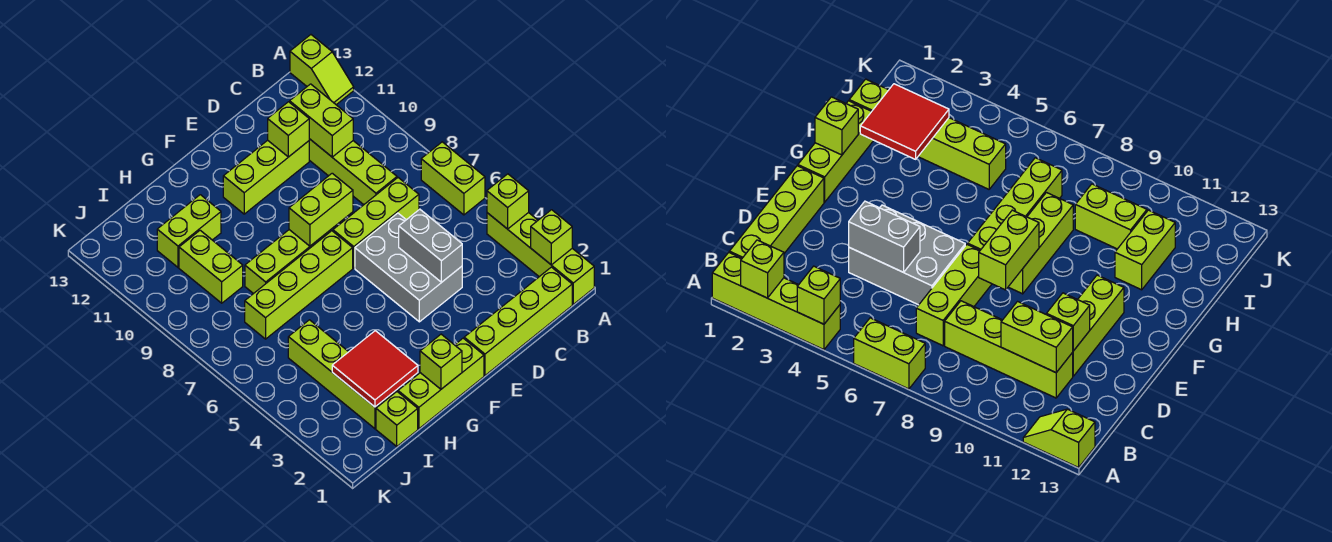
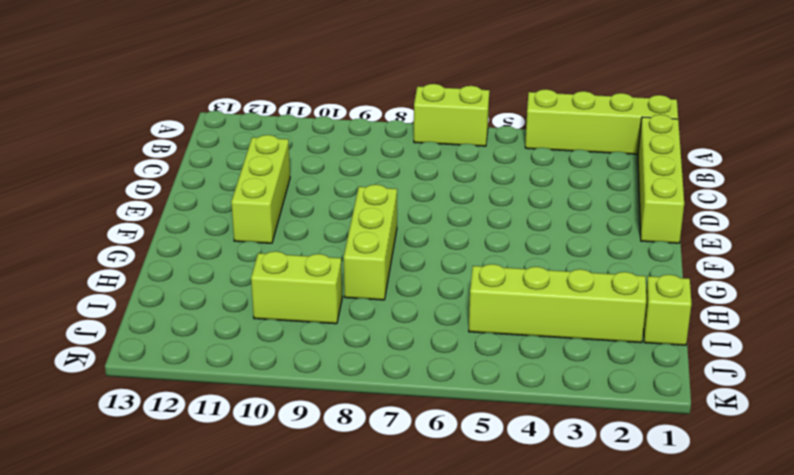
none -> lime 1x2 slope [290,35,354,105]
none -> lime 1x3 brick [333,178,419,268]
none -> lime 1x4 brick [309,139,397,205]

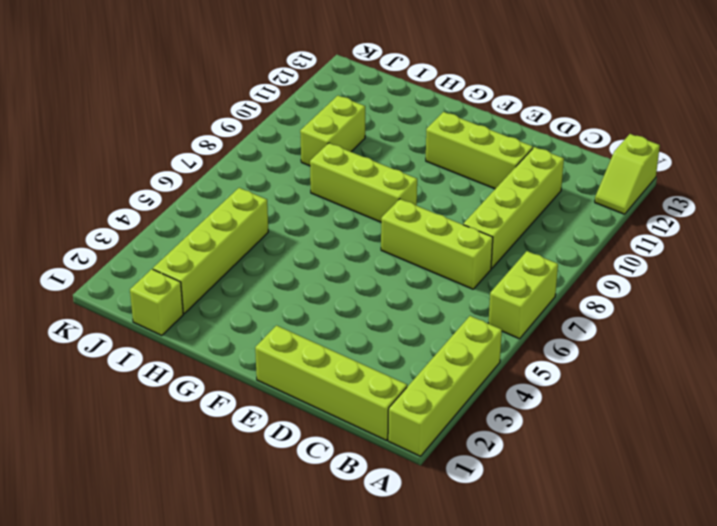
none -> grey 2x3 brick [355,213,462,322]
none -> lime 1x3 brick [398,338,484,429]
none -> lime 1x4 brick [245,231,353,339]

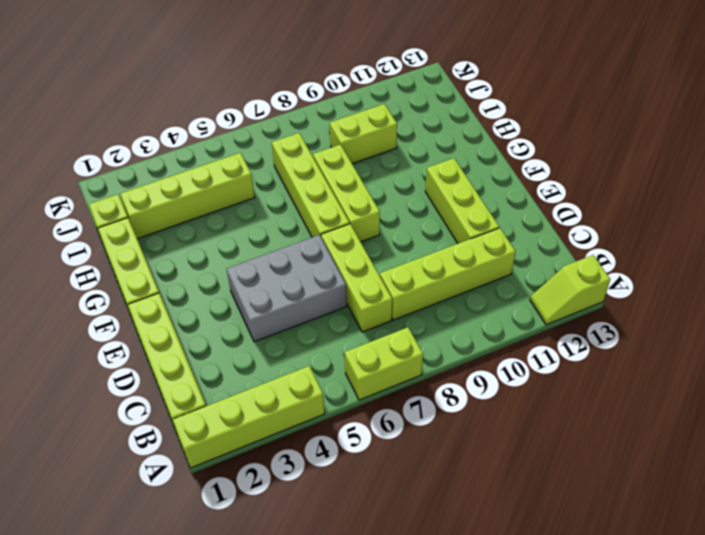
none -> lime 1x2 brick [157,195,221,267]
none -> lime 1x1 brick [531,210,572,265]
none -> lime 1x1 brick [487,174,529,229]

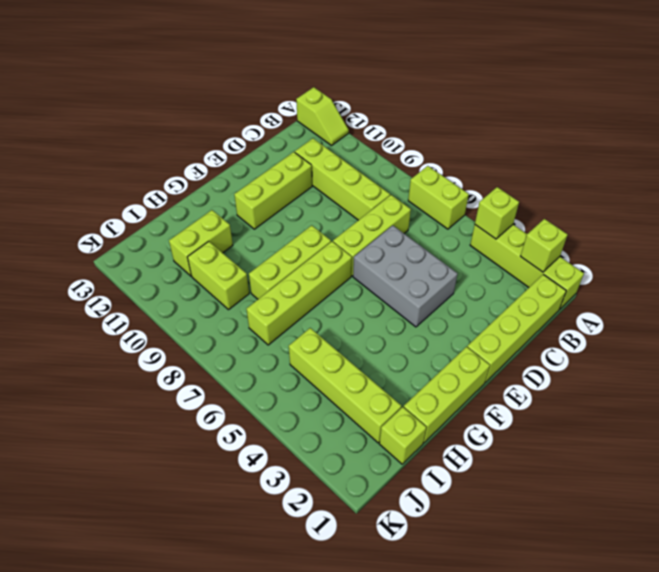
none -> lime 1x2 brick [290,84,353,157]
none -> grey 1x2 brick [399,209,462,282]
none -> lime 1x1 brick [268,102,309,157]

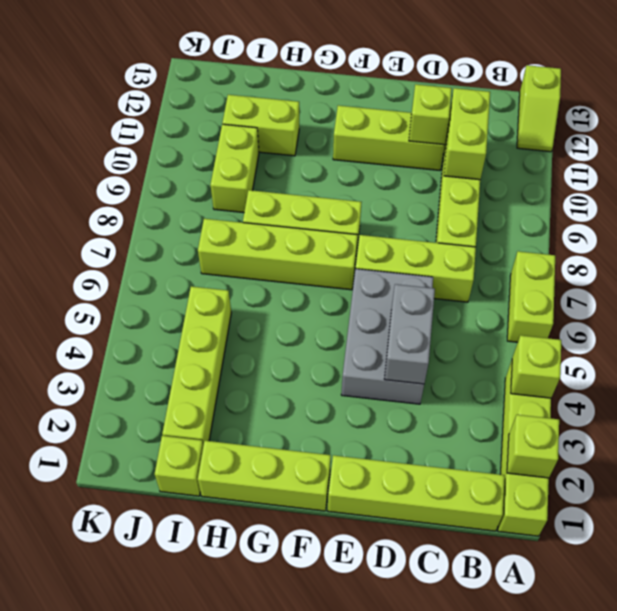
none -> lime 1x2 brick [289,173,353,246]
none -> lime 1x1 brick [420,334,462,389]
none -> red 2x2 tile [332,331,418,407]

